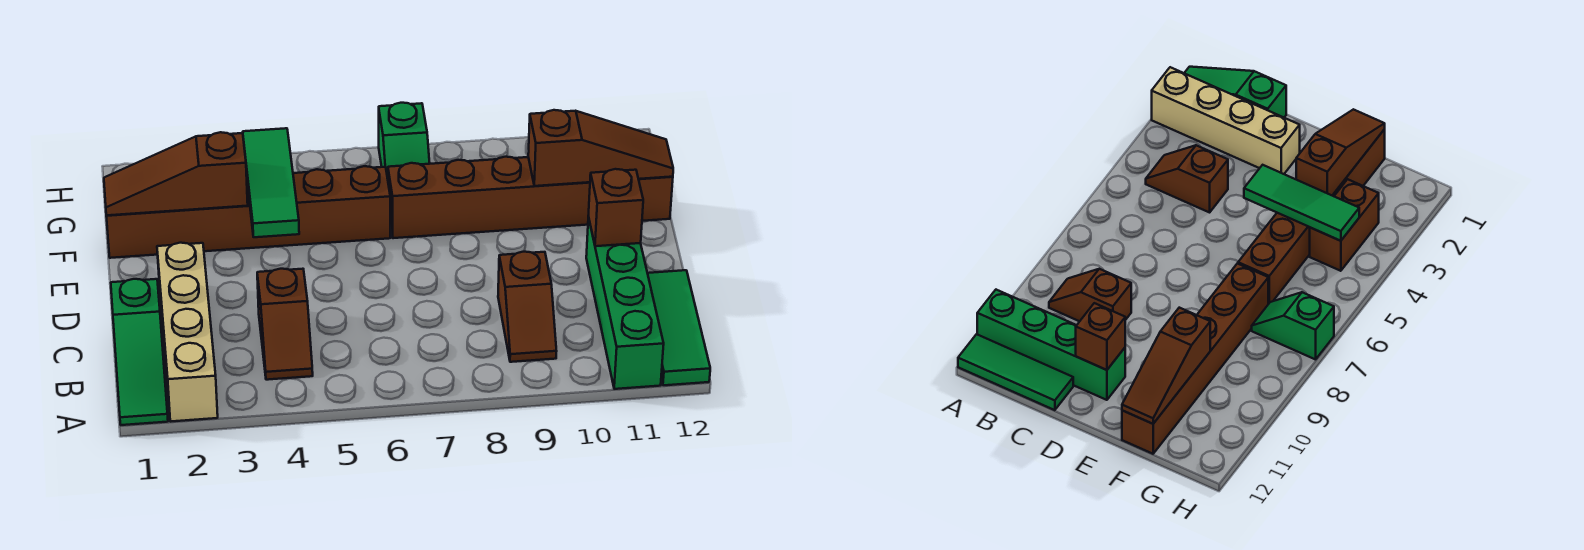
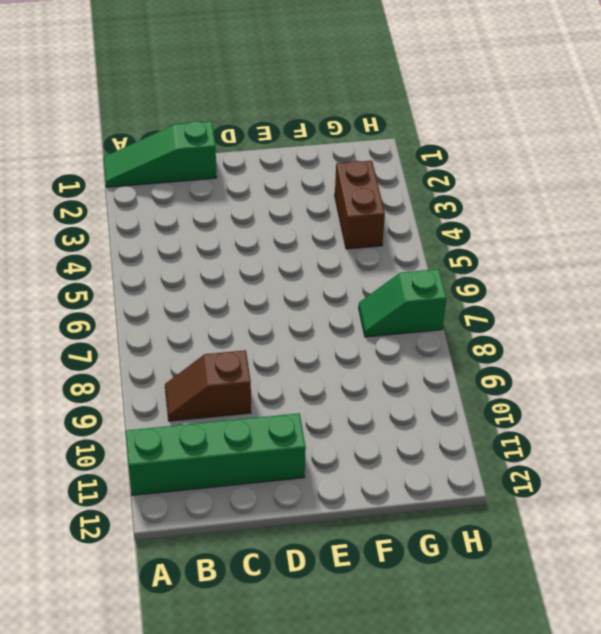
none -> tan 1x4 brick [157,243,218,421]
none -> green 1x3 tile [648,270,710,385]
none -> brown 1x2 slope [257,269,313,380]

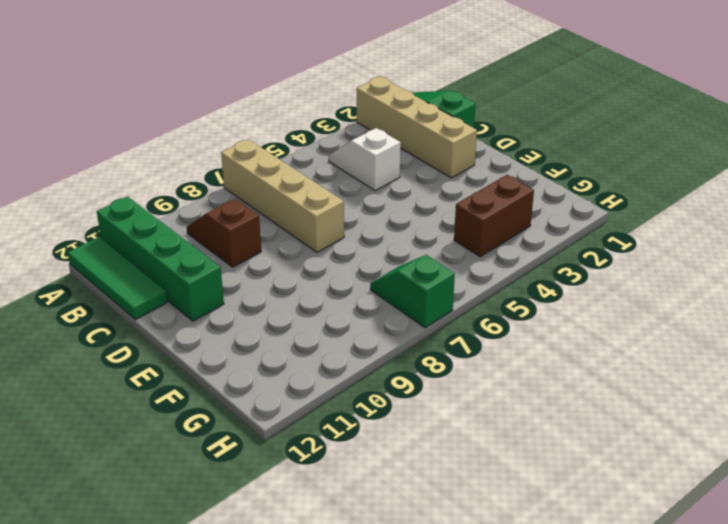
tan 1x4 brick [221,139,344,252] -> none
white 1x2 slope [329,128,401,191] -> brown 1x2 slope [257,269,313,380]
none -> brown 1x6 brick [106,166,390,258]
none -> brown 1x6 brick [388,157,673,238]
none -> brown 1x1 brick [588,169,643,246]

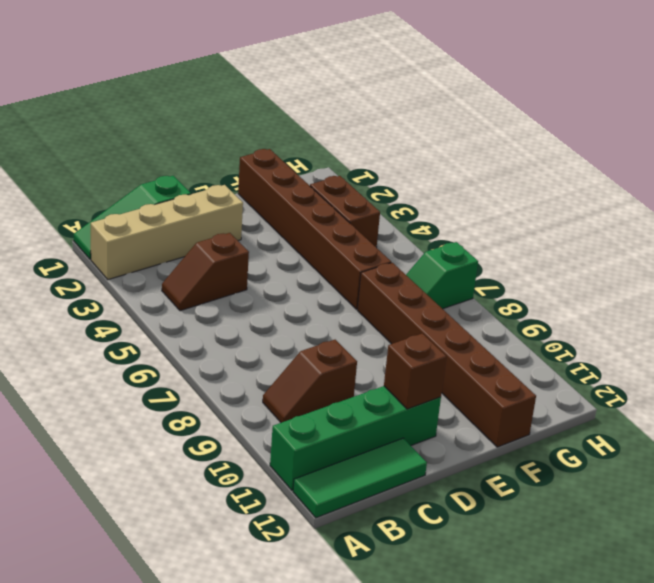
none -> green 1x3 tile [243,128,299,237]
none -> brown 1x3 slope [104,132,248,215]
none -> brown 1x3 slope [528,110,673,186]

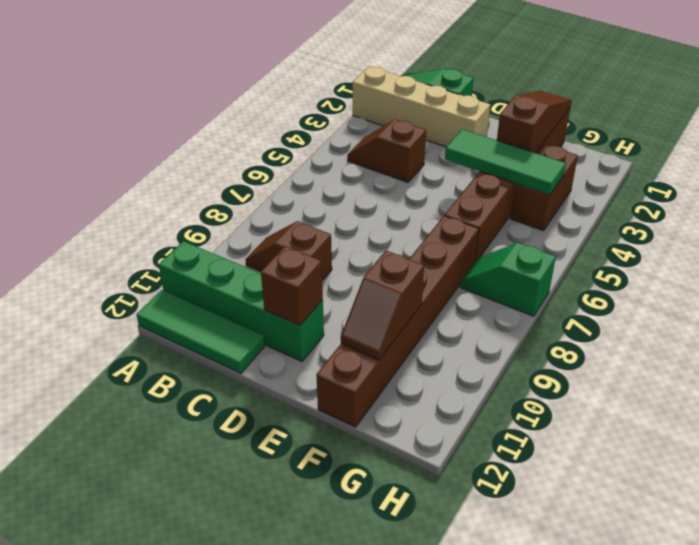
brown 1x2 slope [341,251,424,360] -> brown 1x3 slope [528,110,673,186]

